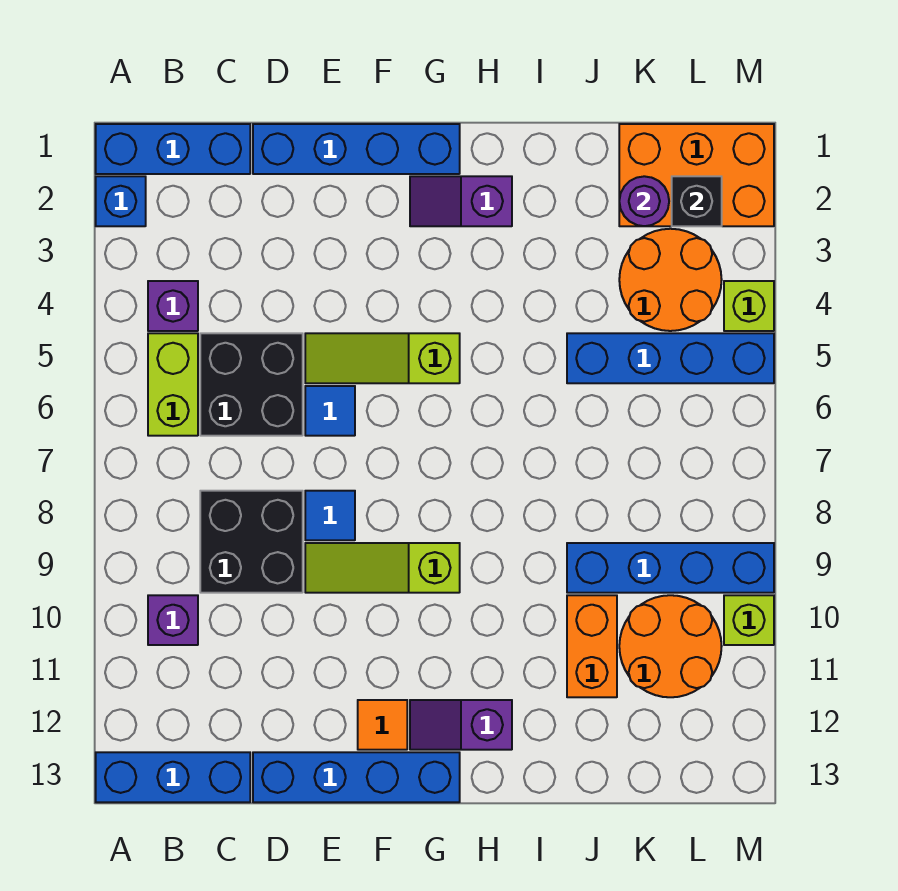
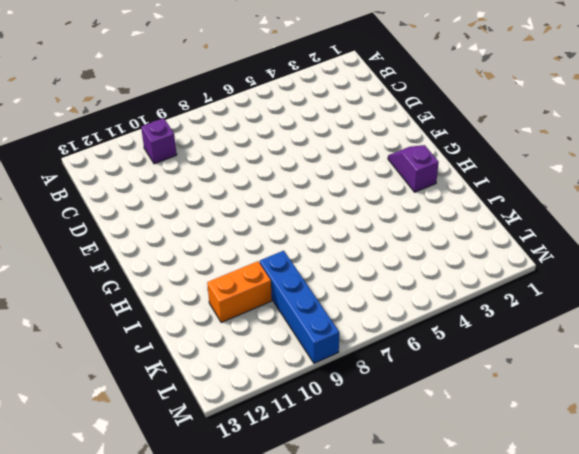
none -> blue 1x3 brick [96,124,250,174]
none -> blue 1x1 brick [96,176,146,226]
none -> blue 1x3 brick [96,752,250,802]

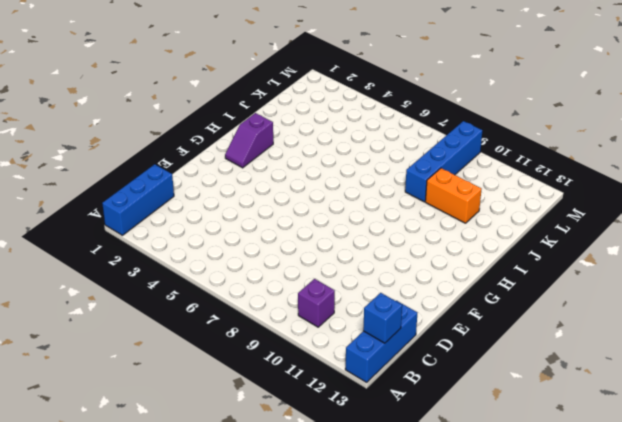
blue 1x1 brick [363,293,402,343] -> blue 1x1 brick moved to [96,176,146,226]
none -> purple 1x1 brick [148,281,198,331]
none -> lime 1x2 brick [148,333,198,436]
none -> black 2x2 brick [200,333,303,436]

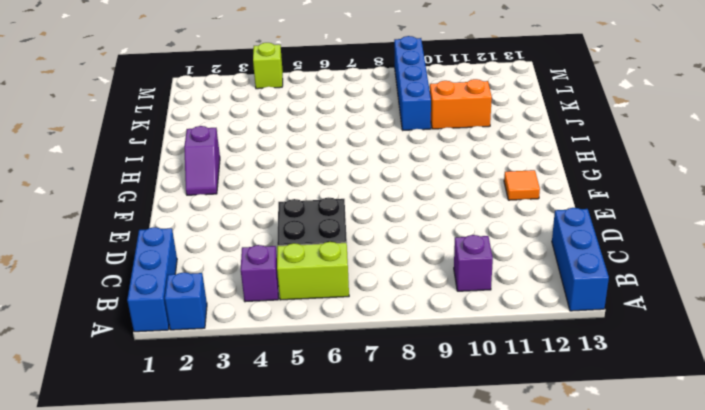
none -> black 2x2 brick [200,491,303,593]
none -> blue 1x4 brick [253,124,460,174]
none -> blue 1x4 brick [253,752,460,802]

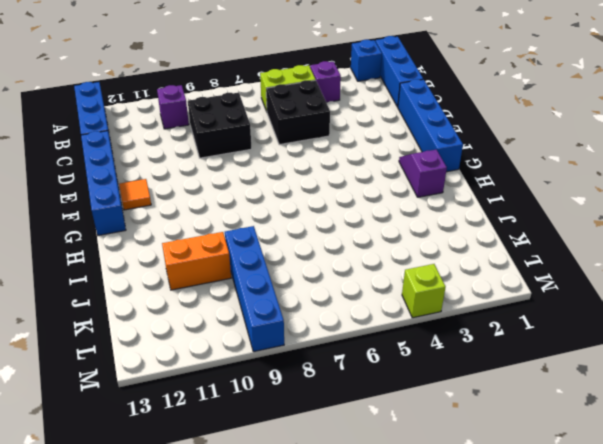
none -> lime 1x3 slope [305,333,460,383]
none -> blue 1x1 tile [305,386,355,436]
none -> blue 1x1 tile [305,491,355,540]

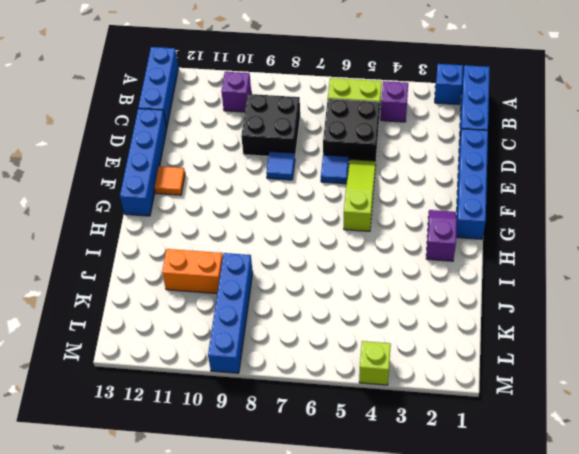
none -> lime 1x3 slope [305,543,460,593]
none -> purple 1x2 slope [410,700,512,750]
none -> blue 1x4 brick [567,333,774,383]

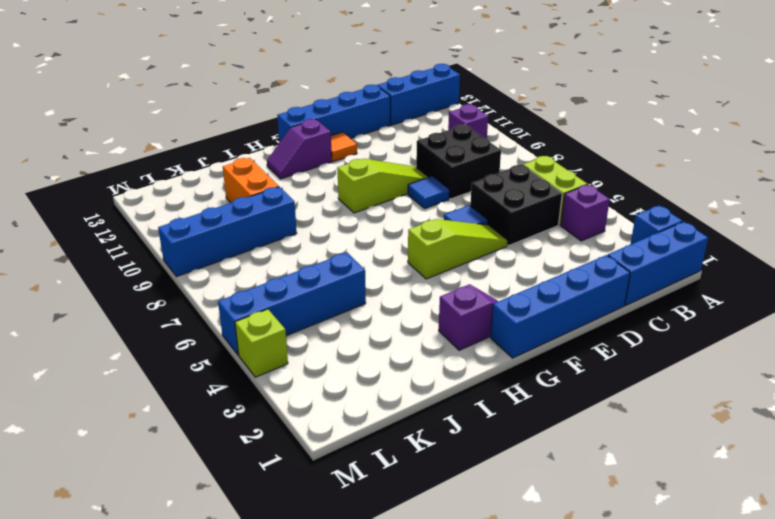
purple 1x2 slope [267,119,332,179] -> purple 1x2 slope turned to [410,700,512,750]
none -> orange 2x3 brick [619,124,774,226]
none -> orange 2x2 round brick [619,229,722,331]
none -> orange 2x2 round brick [619,595,722,697]

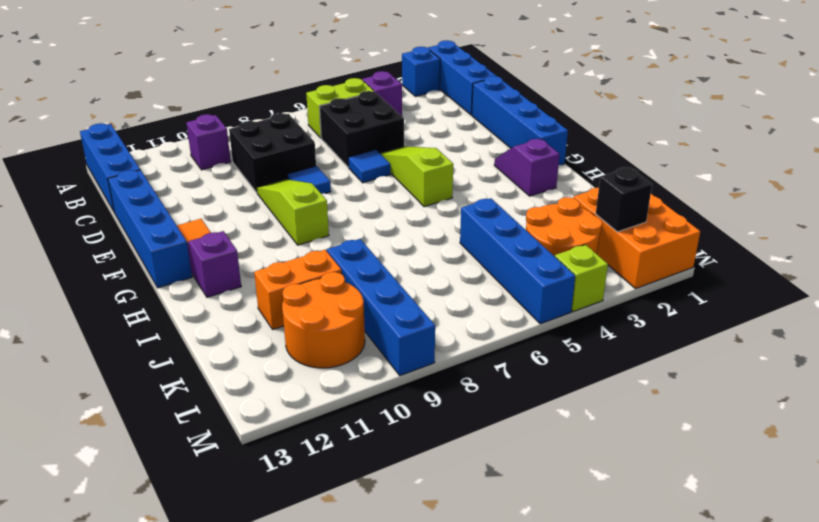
none -> lime 1x1 brick [724,595,774,645]
none -> purple 1x1 round brick [619,176,669,226]

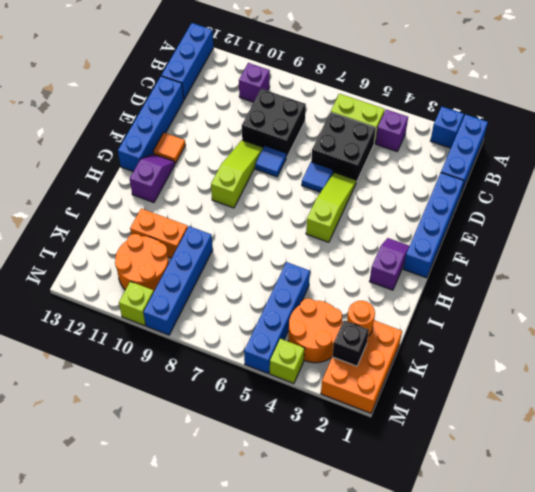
orange 1x1 round brick [347,301,375,336] -> purple 1x1 round brick [619,176,669,226]

